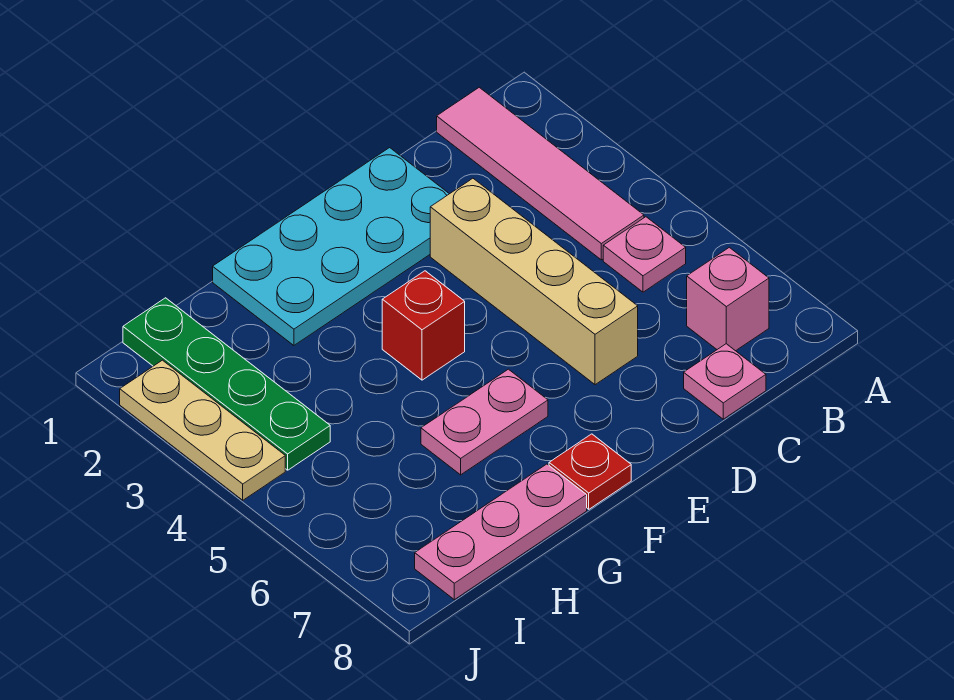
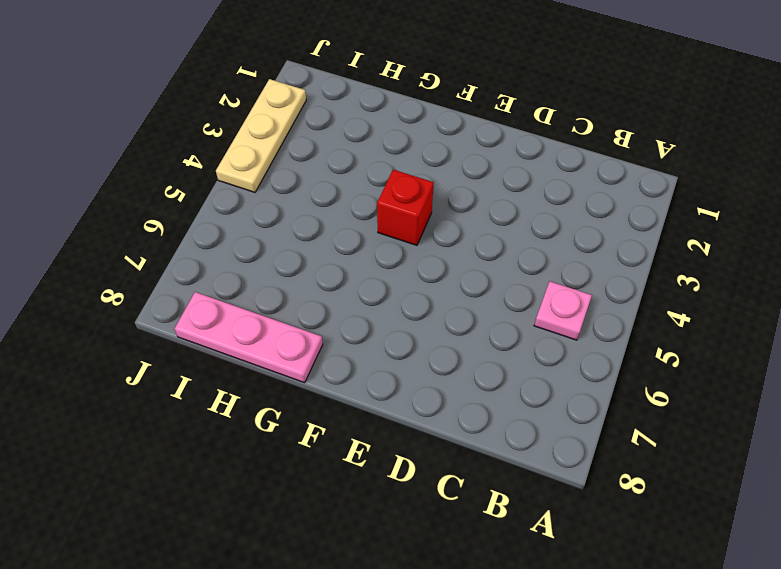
none -> pink 1x4 tile [437,87,644,260]
none -> pink 1x1 brick [687,247,769,351]
none -> pink 1x1 plate [684,344,766,419]

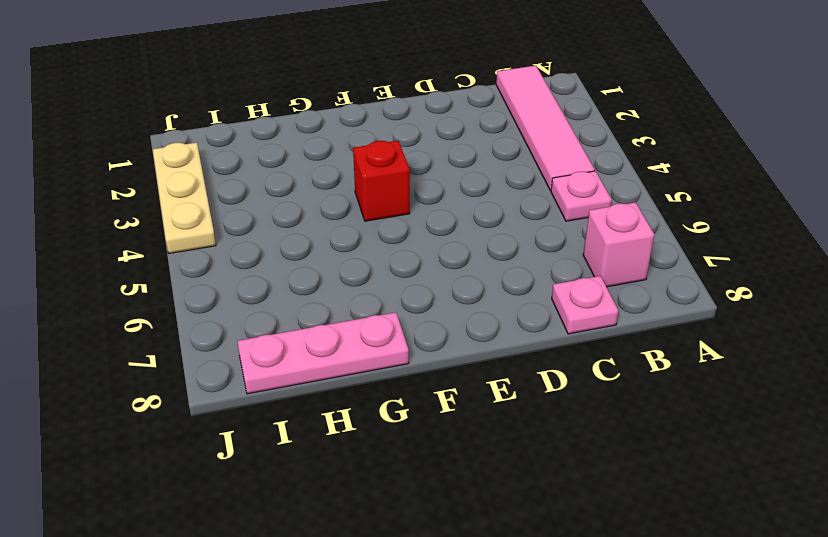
none -> cyan 2x4 plate [213,148,449,345]
none -> tan 1x4 brick [430,178,638,385]
none -> pink 1x2 plate [421,369,548,475]

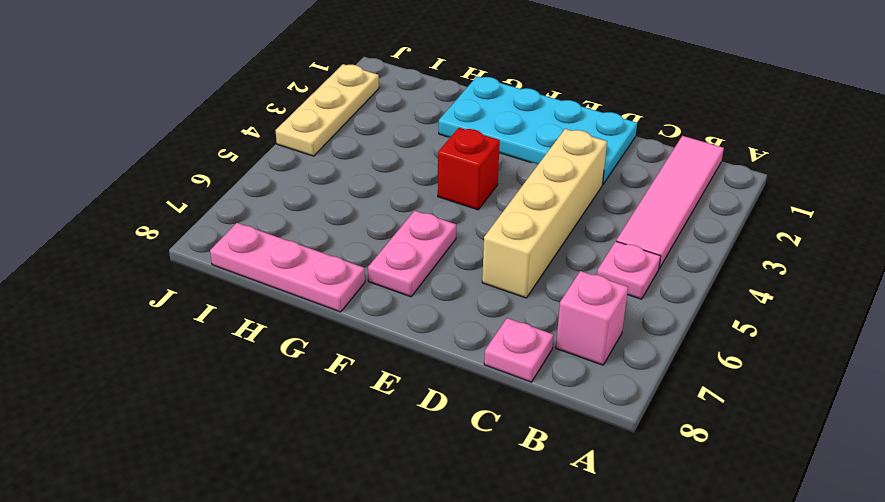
pink 1x2 plate [368,211,456,297] -> pink 1x2 plate turned to [421,369,548,475]
none -> red 1x1 plate [549,434,631,509]
none -> green 1x4 plate [123,298,330,470]

